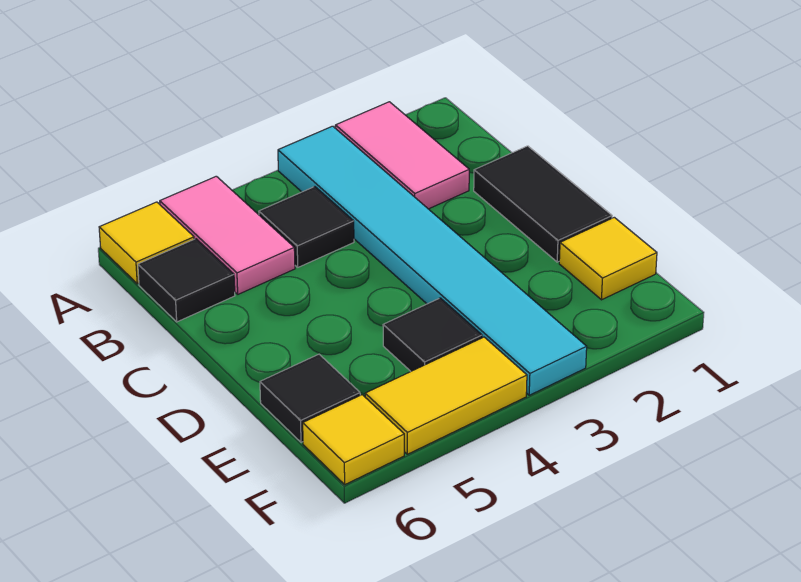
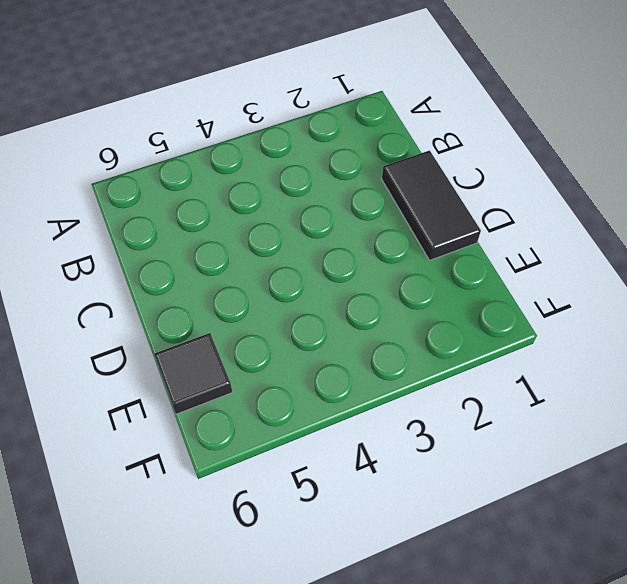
none -> pink 1x2 tile [335,102,469,209]
none -> cyan 1x6 tile [278,126,587,395]
none -> pink 1x2 tile [160,176,295,294]

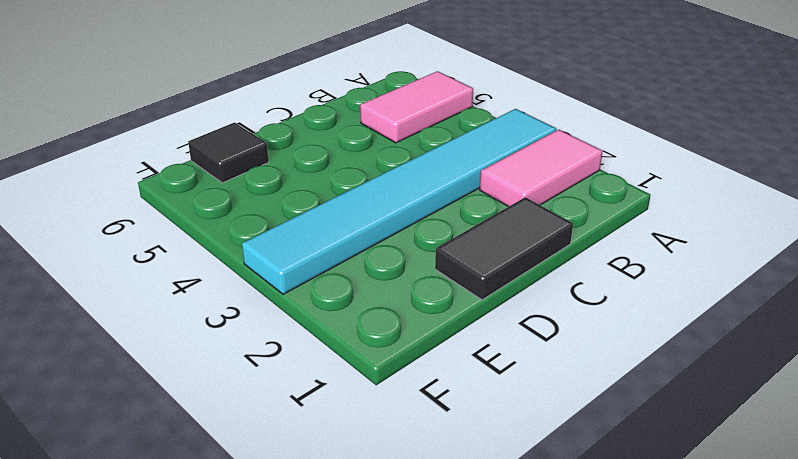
none -> yellow 1x1 tile [99,202,194,284]
none -> black 1x1 tile [259,187,354,267]
none -> black 1x1 tile [138,239,235,322]

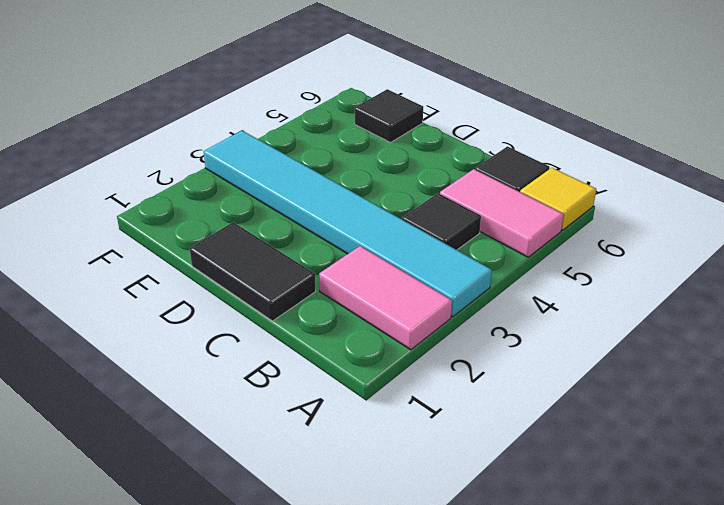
none -> yellow 1x1 tile [559,217,657,300]
none -> black 1x1 tile [383,298,482,371]
none -> yellow 1x2 tile [365,337,527,454]

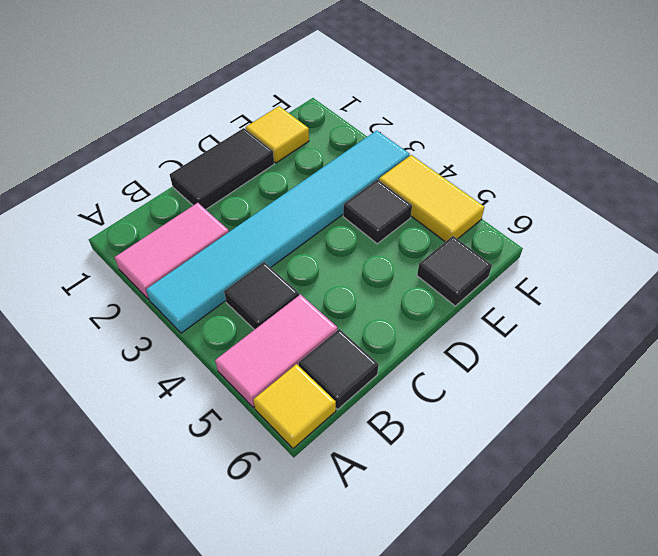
none -> yellow 1x1 tile [303,395,404,484]

